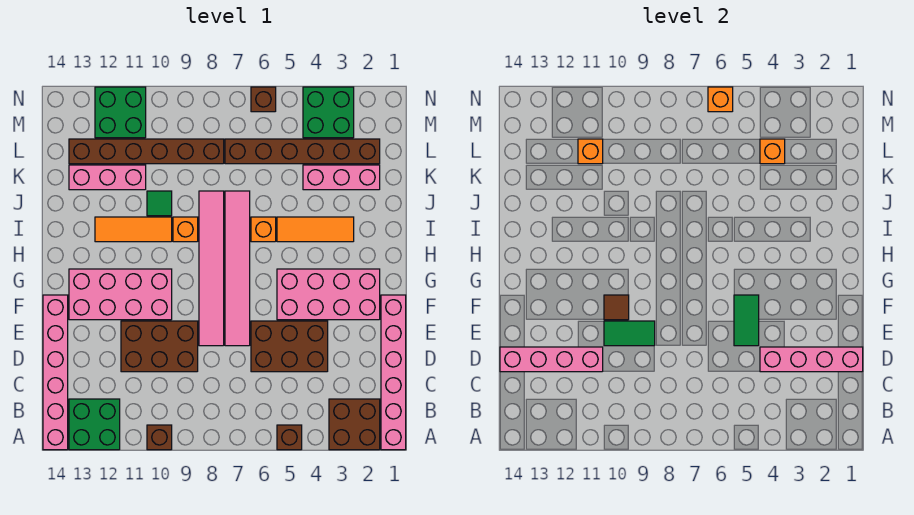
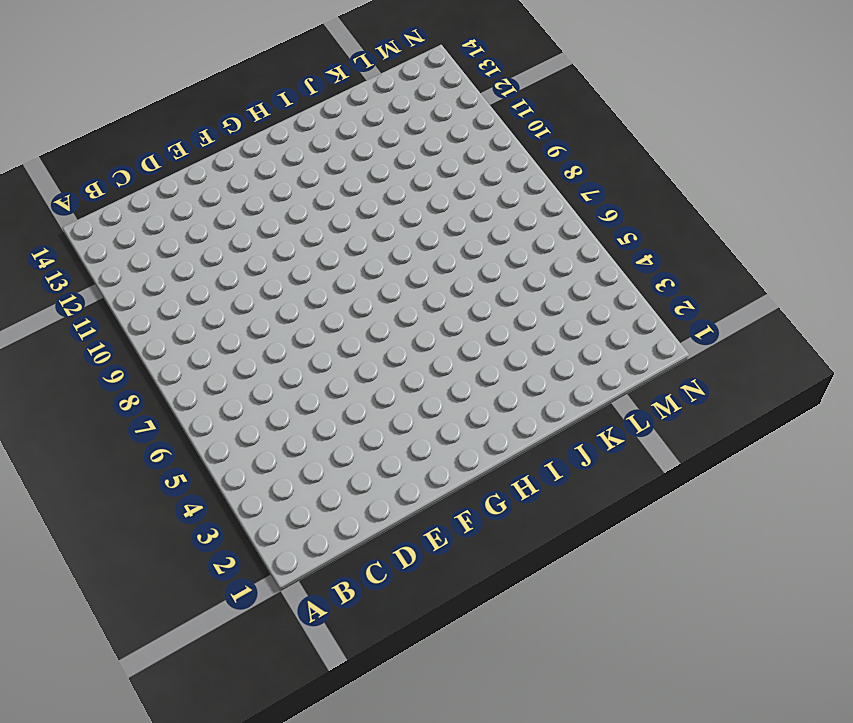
none -> pink 1x6 brick [381,295,406,450]
none -> brown 2x2 brick [329,399,380,450]
none -> brown 1x1 brick [277,425,302,450]
none -> brown 1x1 brick [147,425,172,450]

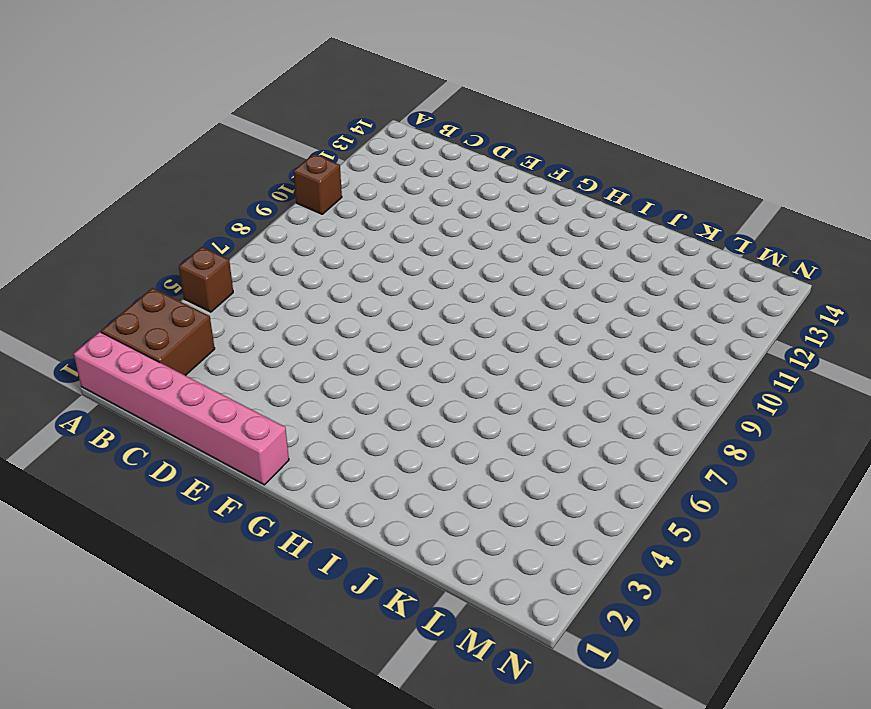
none -> green 2x2 brick [69,399,120,450]
none -> pink 1x6 brick [43,295,68,450]
none -> brown 2x3 brick [251,321,328,372]
none -> brown 2x3 brick [121,321,198,372]

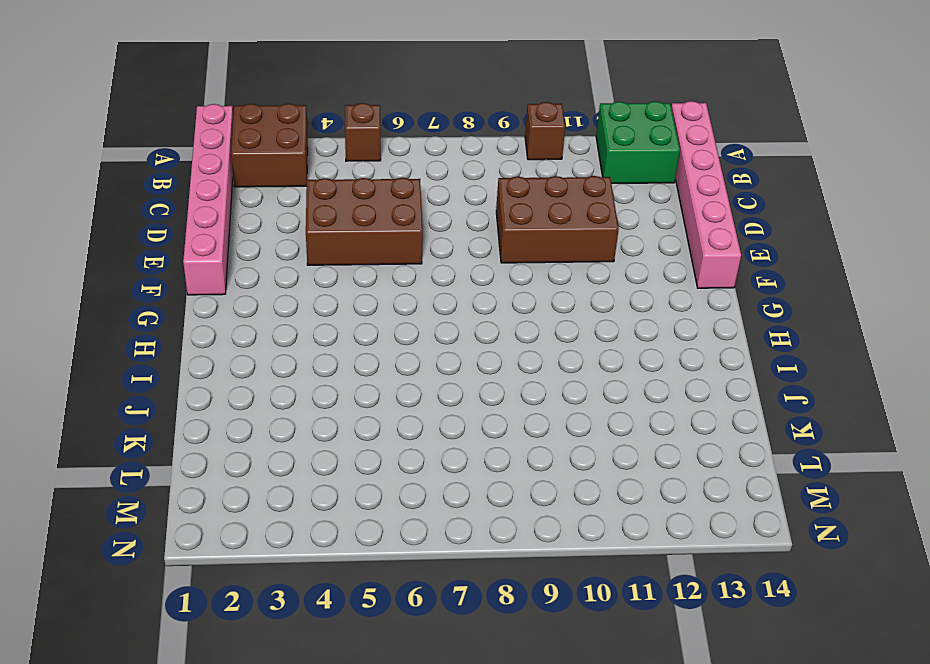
none -> pink 1x6 tile [225,191,250,346]
none -> pink 1x6 tile [199,191,224,346]
none -> pink 2x4 brick [277,269,380,320]
none -> pink 2x4 brick [69,269,172,320]

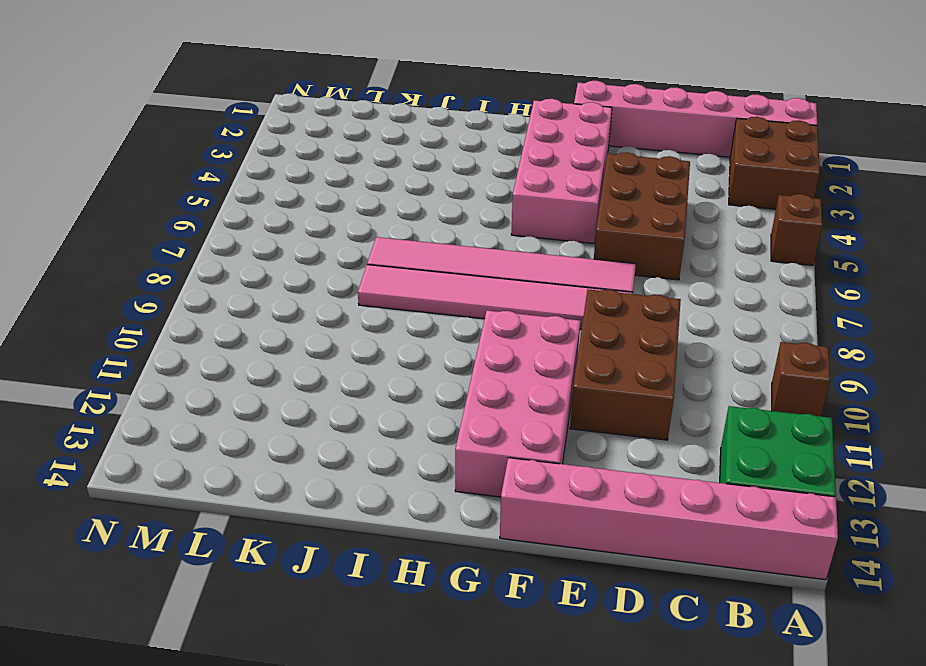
none -> orange 1x3 tile [277,217,354,242]
none -> orange 1x1 brick [251,217,276,242]
none -> orange 1x1 brick [173,217,198,242]
none -> orange 1x3 tile [95,217,172,242]

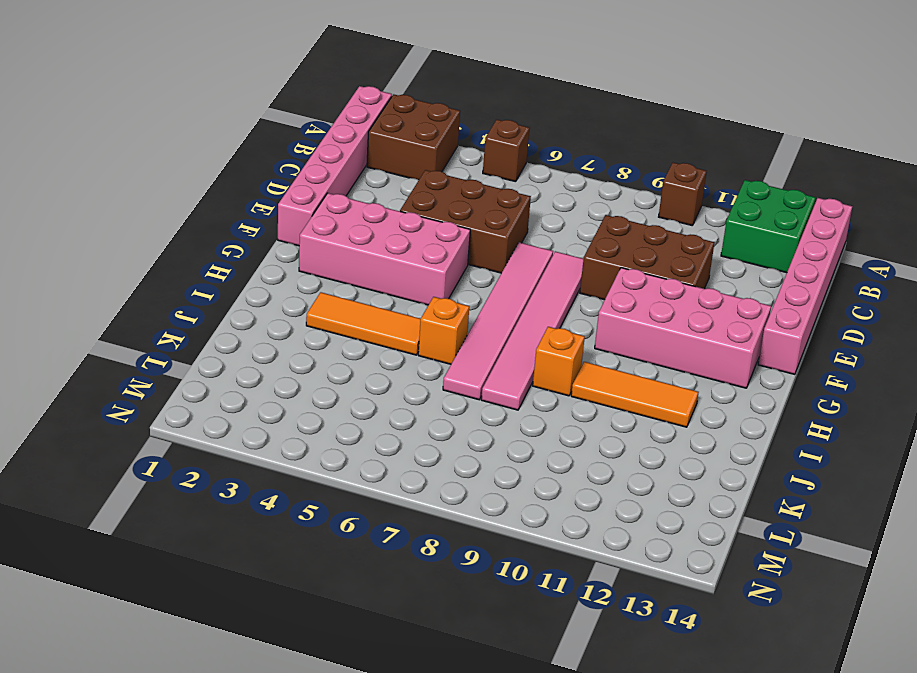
none -> green 1x1 tile [147,191,172,216]
none -> pink 1x3 brick [303,165,380,190]
none -> pink 1x3 brick [69,165,146,190]
none -> brown 1x6 brick [225,139,380,164]

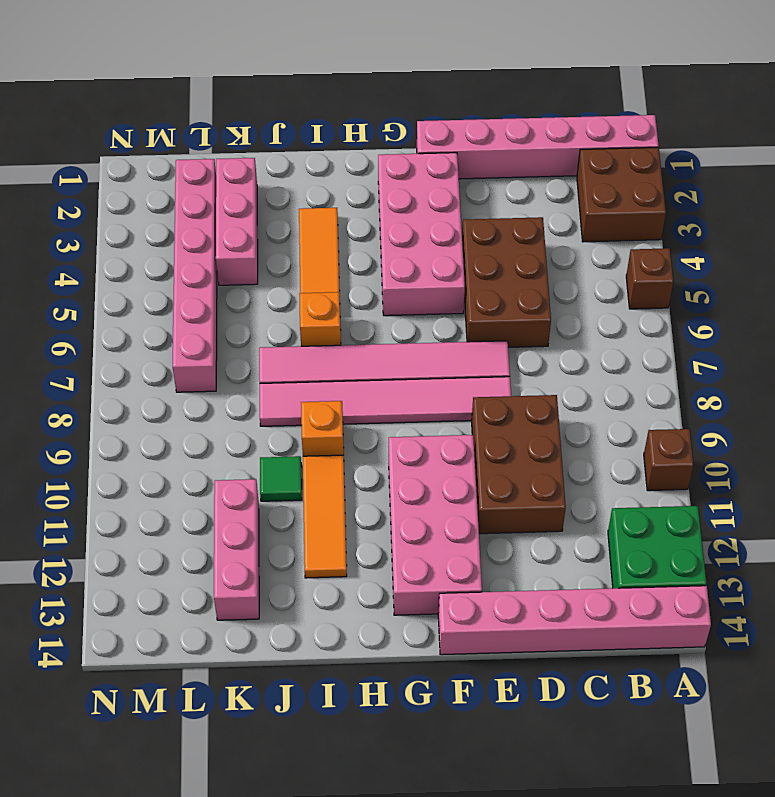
pink 1x6 brick [173,159,217,392] -> brown 1x6 brick [225,139,380,164]
none -> brown 1x6 brick [69,139,224,164]
none -> green 2x2 brick [303,87,354,138]
none -> green 2x2 brick [95,87,146,138]
none -> brown 1x1 brick [251,87,276,112]

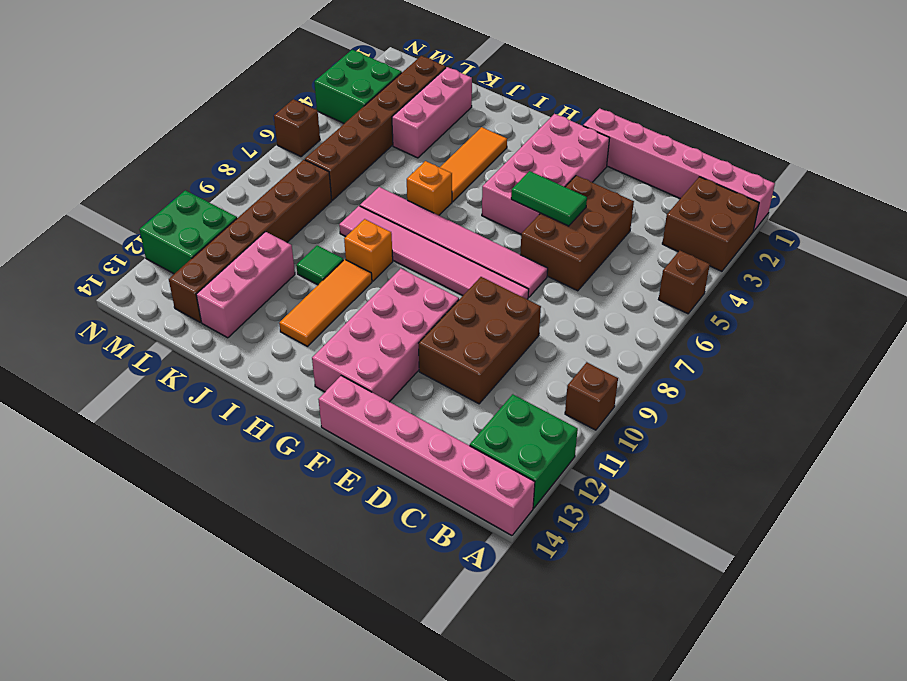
none -> pink 1x4 brick [760,347,863,372]
none -> pink 1x4 brick [500,347,603,372]
none -> green 1x2 tile [604,321,655,346]
none -> brown 1x1 tile [604,295,629,320]

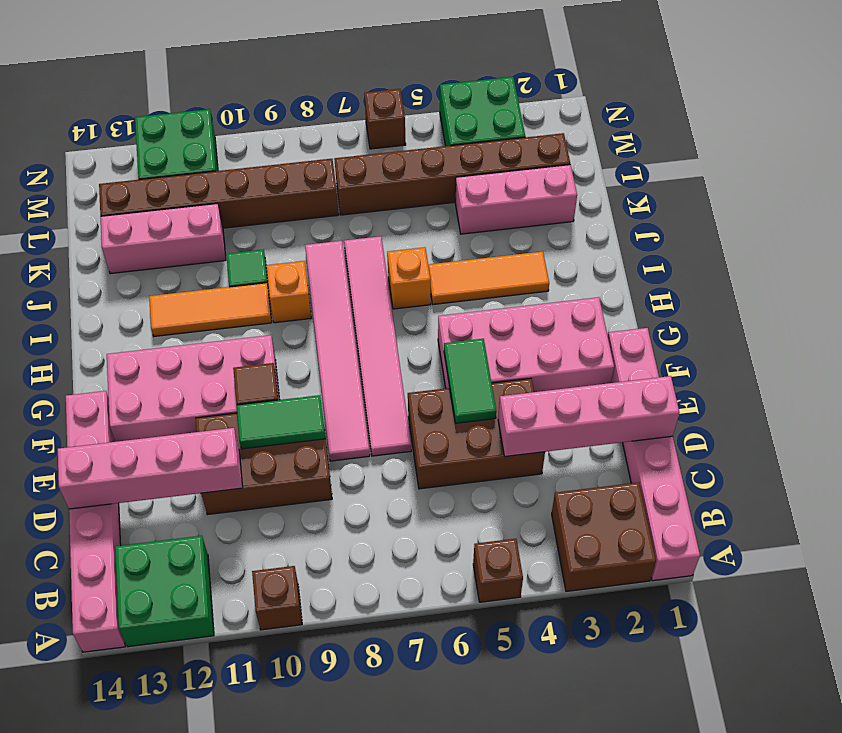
none -> orange 1x1 brick [760,139,785,164]
none -> orange 1x1 brick [578,139,603,164]
none -> orange 1x1 brick [708,87,733,112]

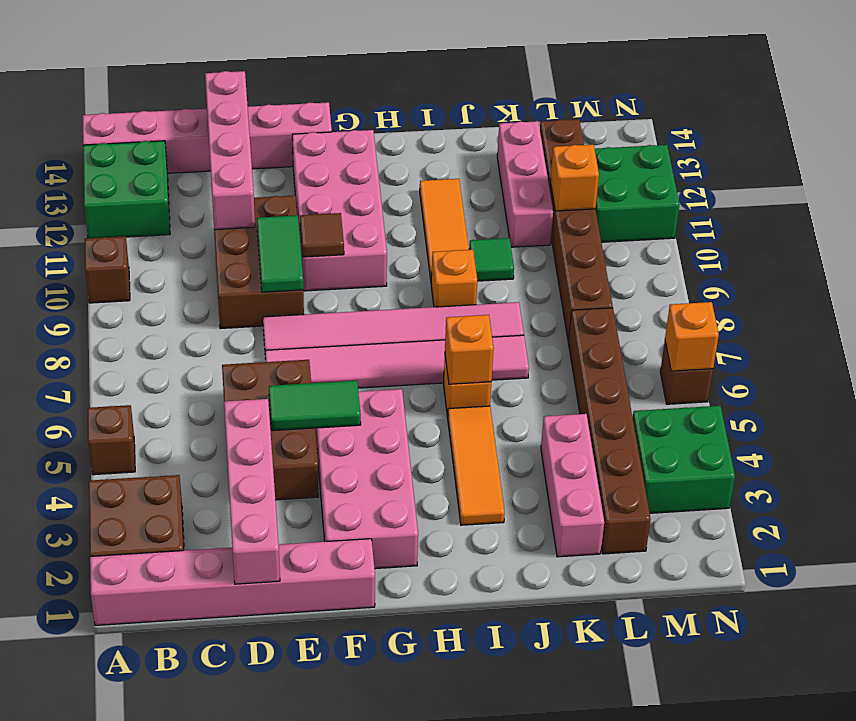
orange 1x1 brick [445,315,494,384] -> orange 1x1 brick moved to [760,139,785,164]

